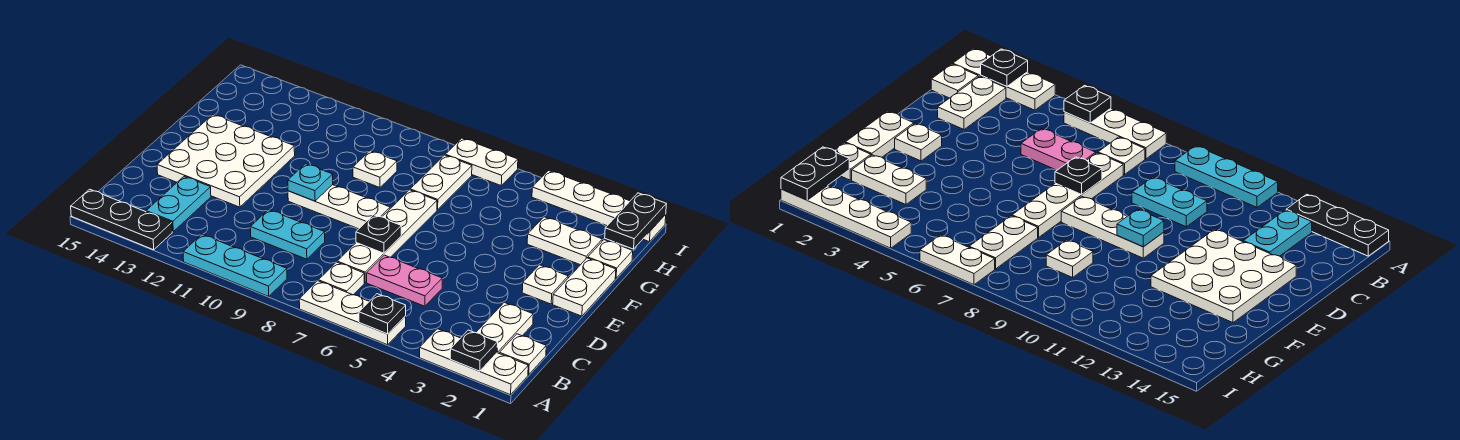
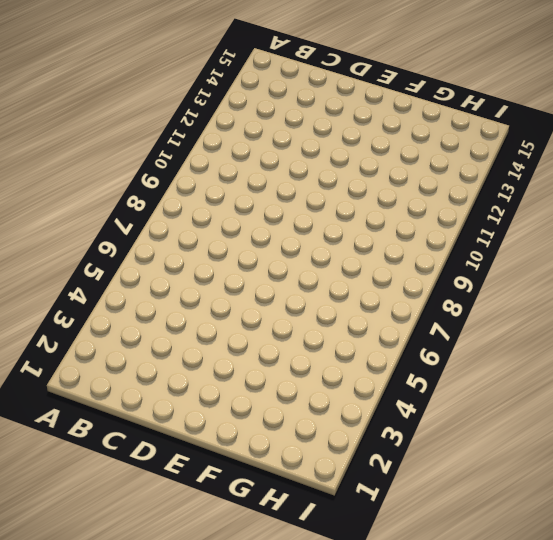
none -> white 1x3 plate [420,329,528,395]
none -> white 1x3 plate [299,281,406,345]
none -> cyan 1x3 plate [183,234,287,296]

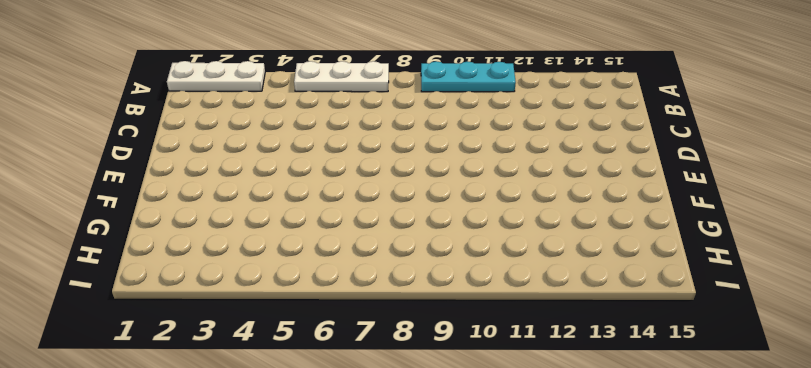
none -> black 1x3 plate [71,189,172,250]
none -> white 1x1 plate [500,334,546,375]
none -> white 1x2 plate [476,302,533,354]

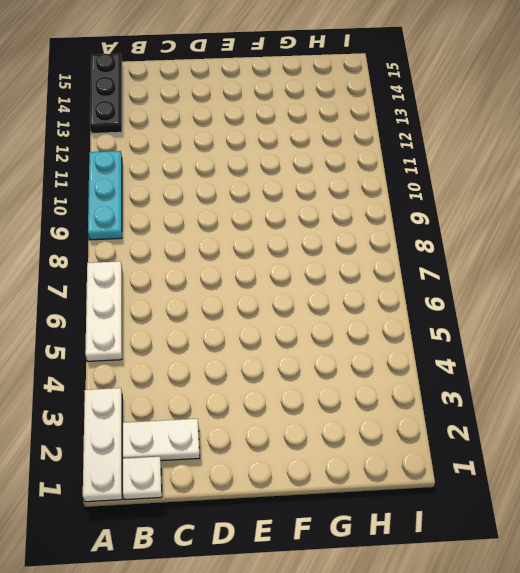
none -> white 1x1 plate [319,262,364,295]
none -> cyan 1x2 plate [146,176,211,231]
none -> pink 1x2 plate [367,255,442,306]

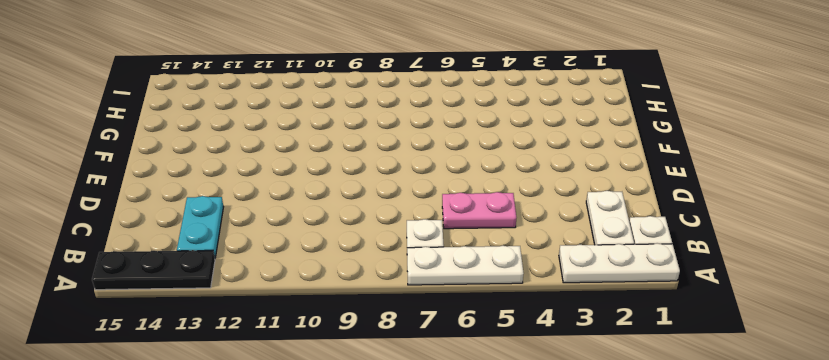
none -> cyan 1x3 plate [183,234,287,296]
none -> white 1x4 plate [337,190,437,282]
none -> cyan 1x2 plate [250,210,325,259]

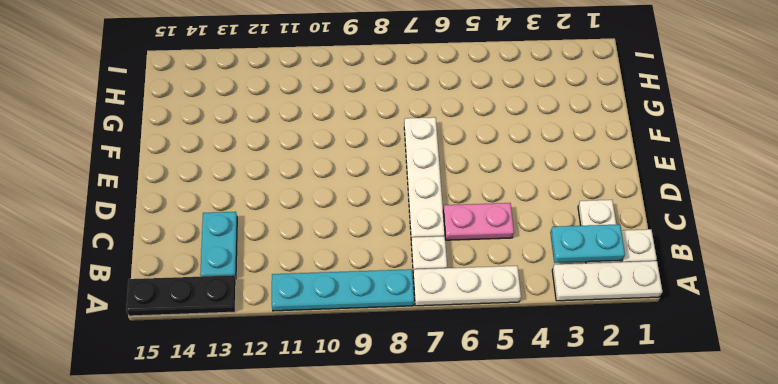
cyan 1x4 plate [272,269,414,311] -> cyan 1x3 plate [183,234,287,296]
cyan 1x2 plate [550,224,625,263] -> cyan 1x2 plate moved to [250,210,325,259]
none -> white 3x3 plate [157,115,295,207]
none -> white 1x2 plate [553,258,616,316]
none -> white 1x1 plate [522,265,568,304]

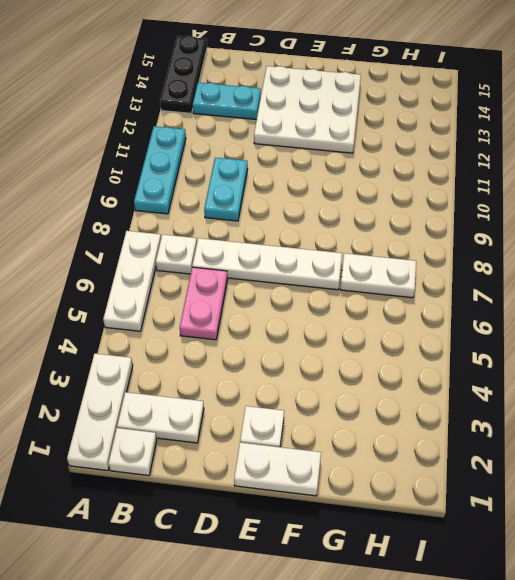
none -> white 1x3 plate [288,185,390,229]
none -> white 1x1 plate [588,240,633,278]
none -> white 1x2 plate [527,217,602,265]

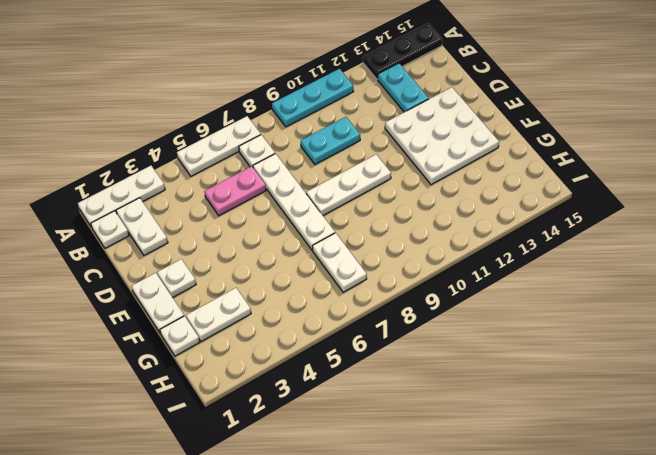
none -> white 1x1 plate [353,151,397,188]
none -> white 1x4 plate [532,171,666,242]
none -> white 1x2 plate [445,138,518,185]

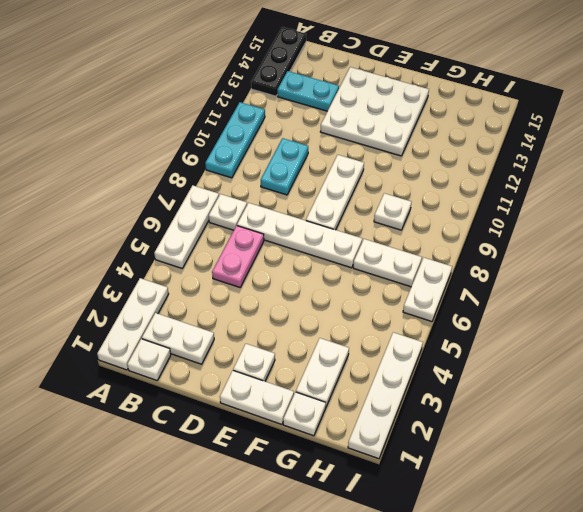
none -> black 1x1 plate [450,330,498,371]
none -> black 1x1 plate [359,294,406,334]
none -> black 1x1 plate [356,215,401,253]

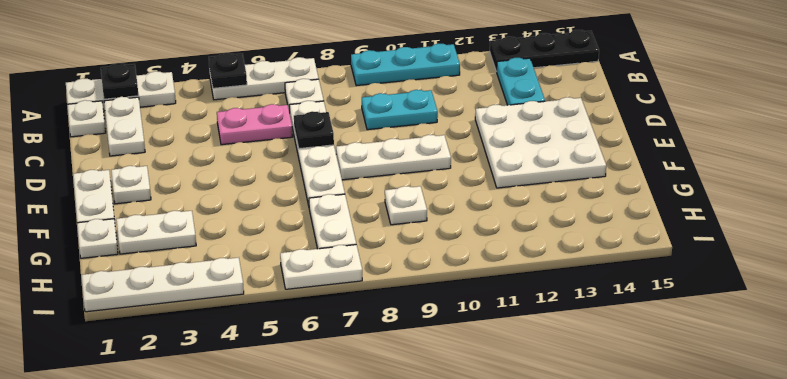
none -> cyan 1x1 plate [288,164,333,201]
none -> black 1x2 plate [605,193,666,249]

